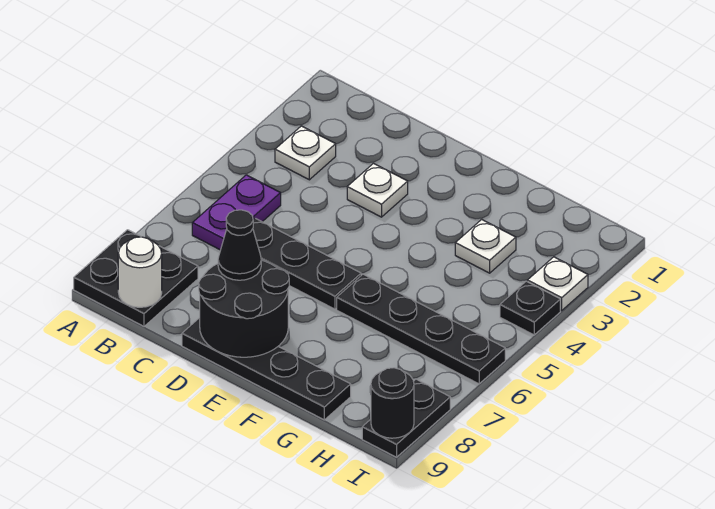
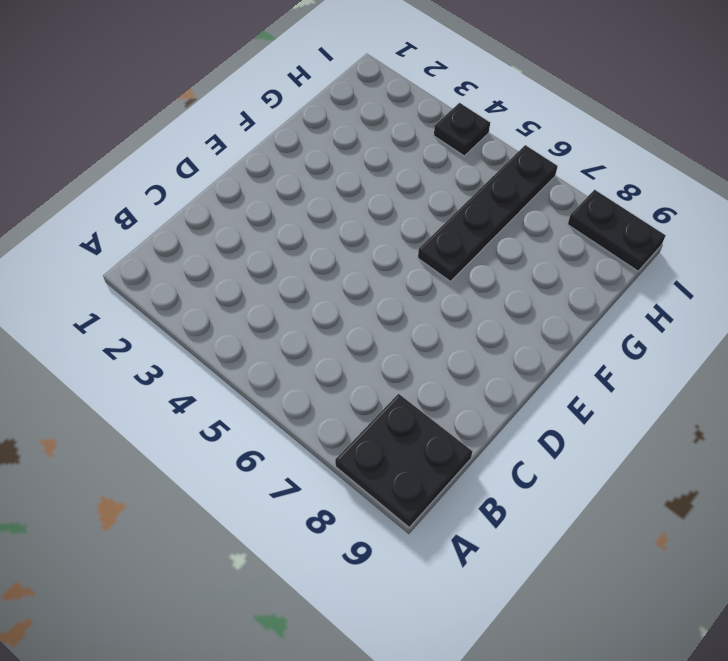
none -> white 1x1 plate [275,126,336,180]
none -> purple 1x2 plate [192,175,281,250]
none -> black 1x3 plate [253,218,361,309]

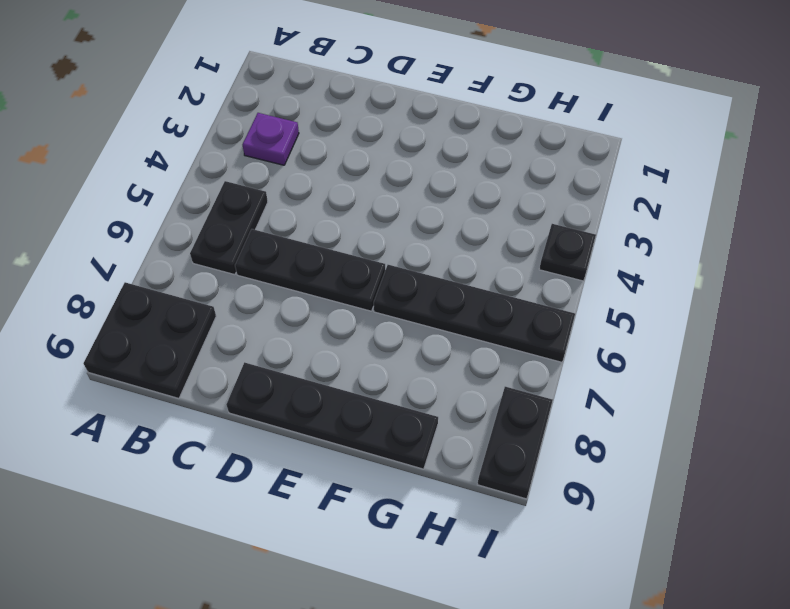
purple 1x1 plate [243,113,299,165] -> white 1x1 plate [275,126,336,180]
black 1x2 plate [190,181,268,275] -> purple 1x2 plate [192,175,281,250]
none -> white 1x1 plate [347,164,408,217]
none -> white 1x1 plate [455,219,516,273]
none -> white 1x1 plate [527,257,588,310]

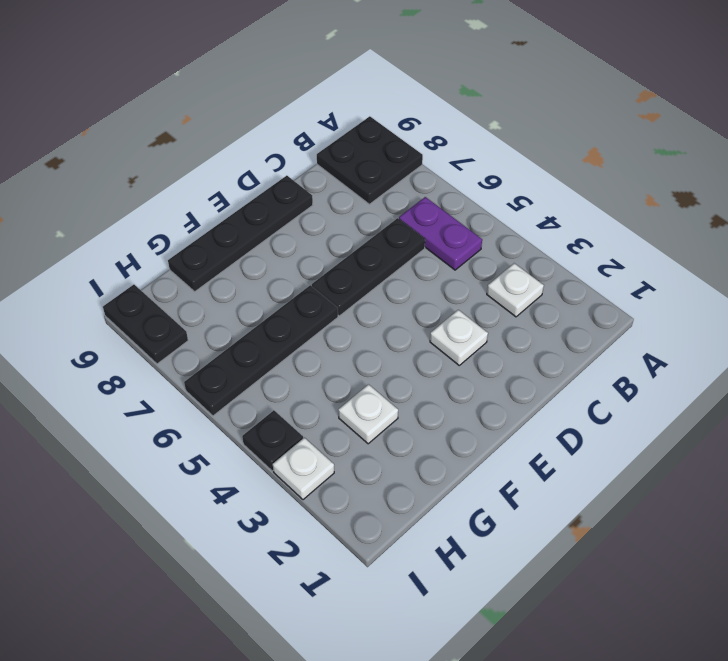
none -> white 1x1 round brick [118,237,162,307]
none -> black 2x2 round brick [199,260,289,357]
none -> black 1x1 round brick [371,368,414,438]

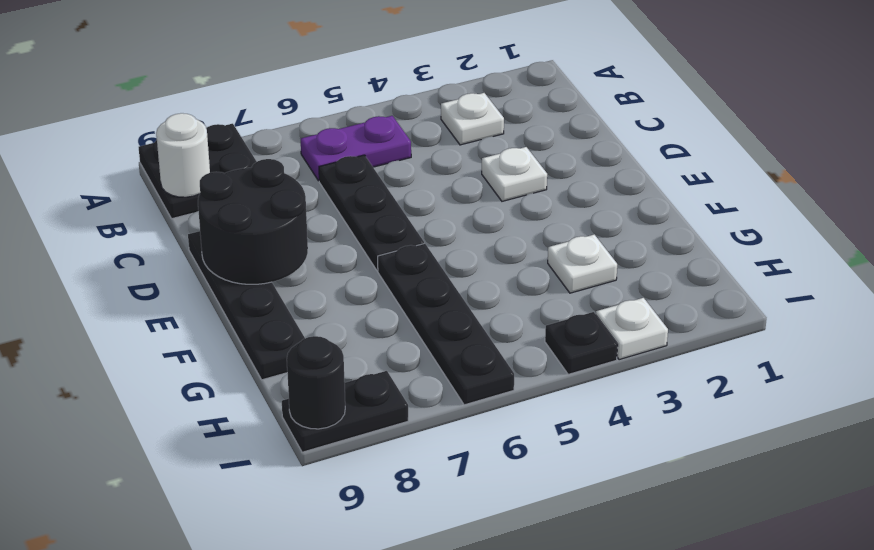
none -> black 1x1 cone [218,210,261,280]

